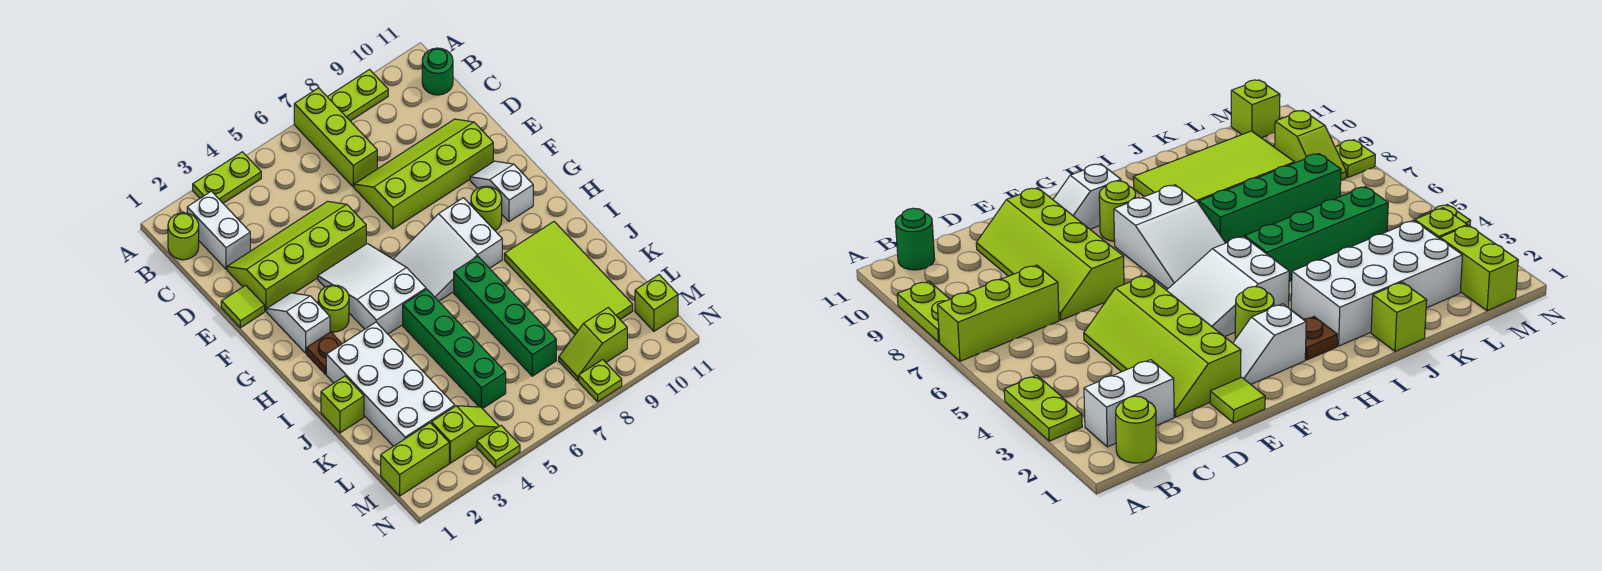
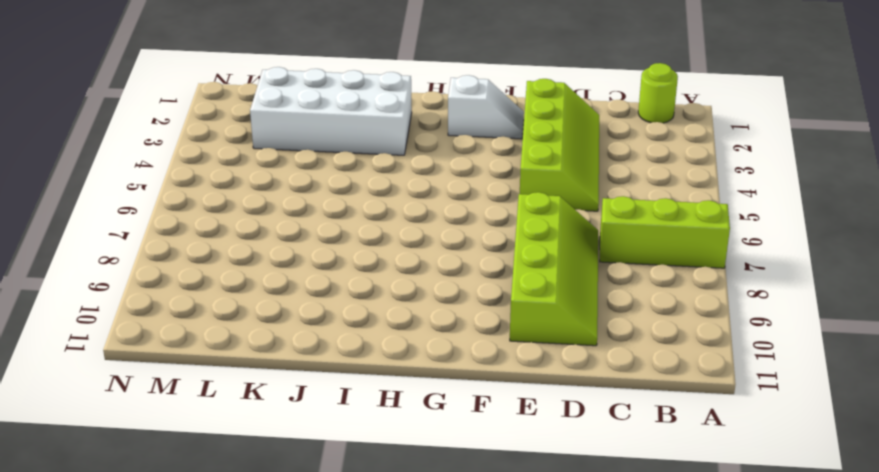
none -> lime 1x2 plate [193,152,261,203]
none -> lime 1x2 plate [328,70,388,121]
none -> white 1x2 brick [187,191,250,269]

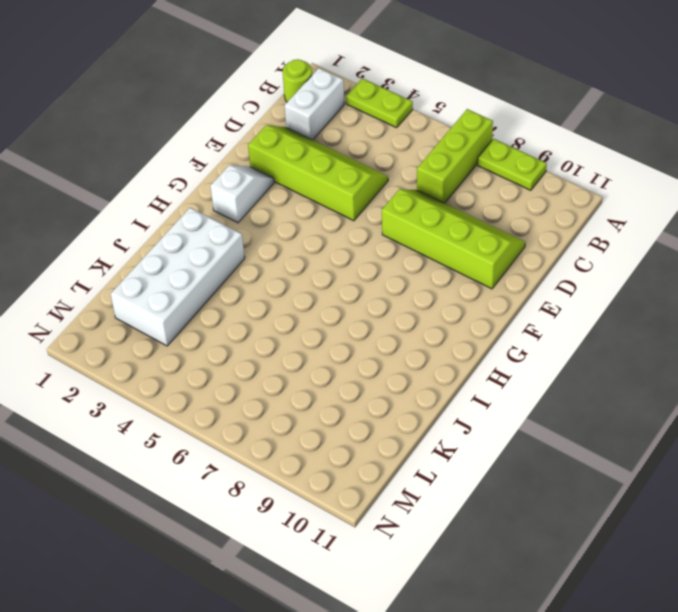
none -> green 1x1 round brick [422,48,453,95]
none -> lime 1x1 tile [221,285,265,328]
none -> white 2x3 slope [318,244,426,334]

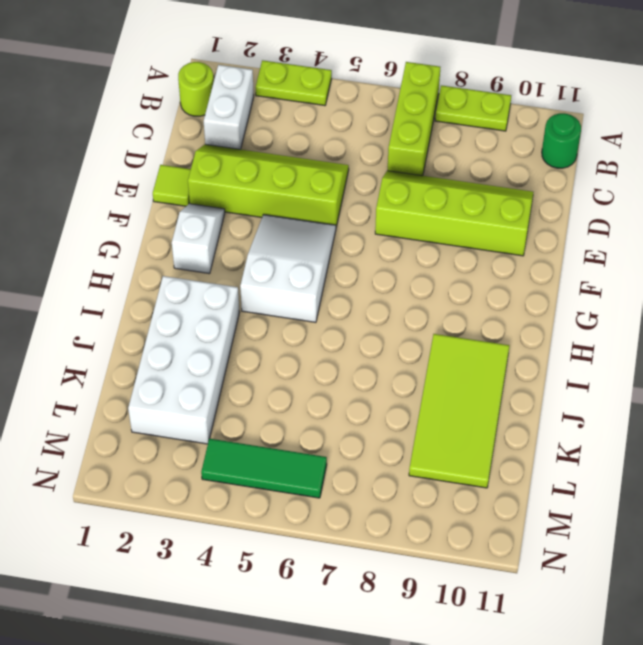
green 1x3 tile [201,438,327,498] -> lime 1x2 slope [432,406,499,463]
none -> white 1x2 slope [470,161,533,222]
none -> lime 1x1 round brick [318,285,349,332]
none -> white 2x3 slope [394,198,502,301]

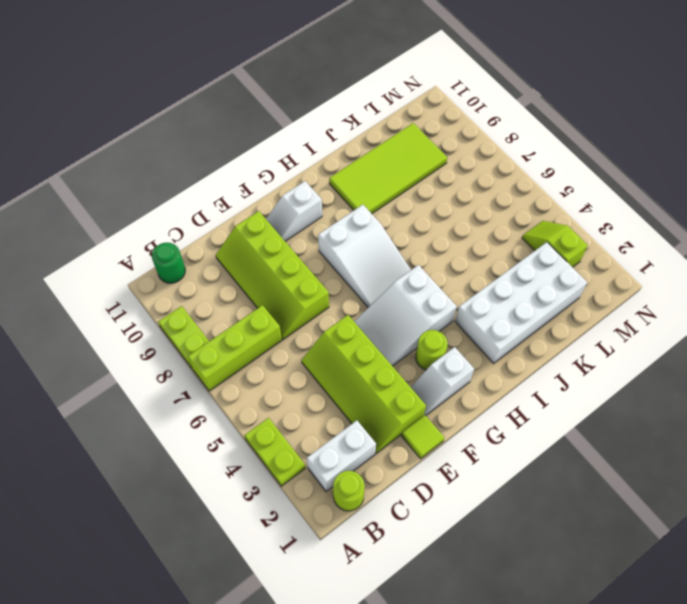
none -> lime 1x1 round brick [471,186,502,231]
none -> brown 1x1 plate [307,332,342,374]
none -> green 1x4 brick [403,289,506,409]

